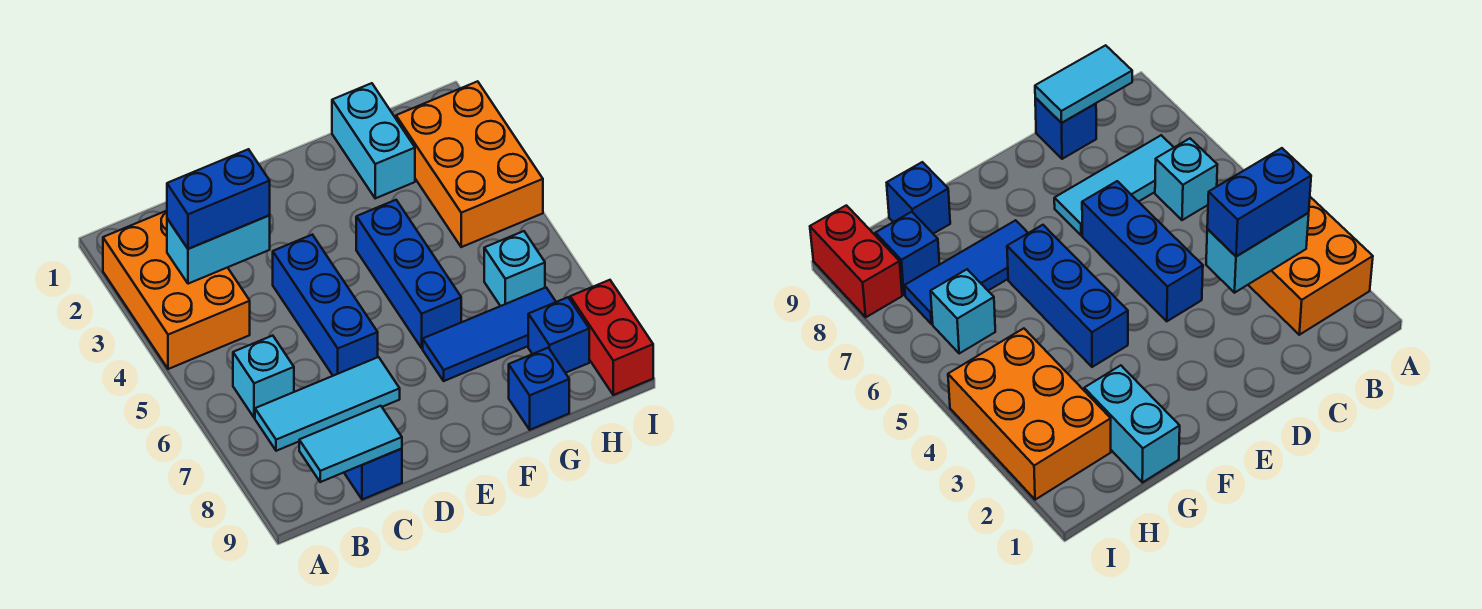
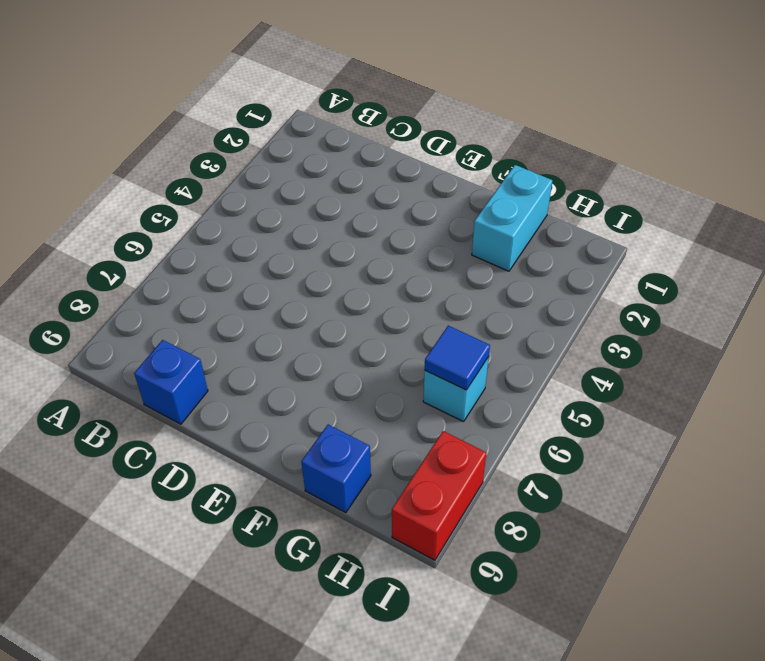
blue 1x1 tile [425,326,490,390] -> none
none -> orange 2x3 brick [103,211,250,369]
none -> cyan 1x1 brick [233,336,294,418]
none -> cyan 1x3 tile [255,357,400,451]

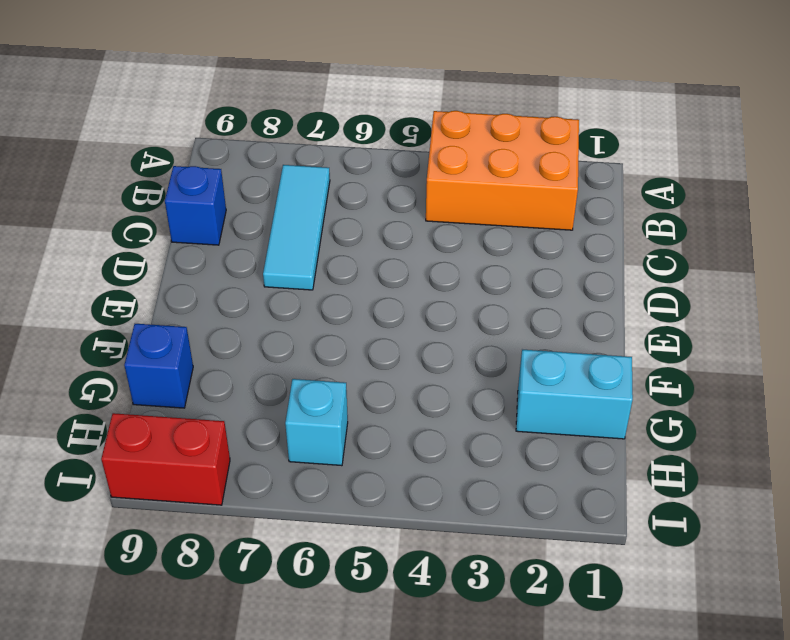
none -> cyan 1x1 brick [233,336,294,418]
none -> blue 1x3 brick [273,235,378,376]
none -> blue 1x3 brick [356,200,461,348]

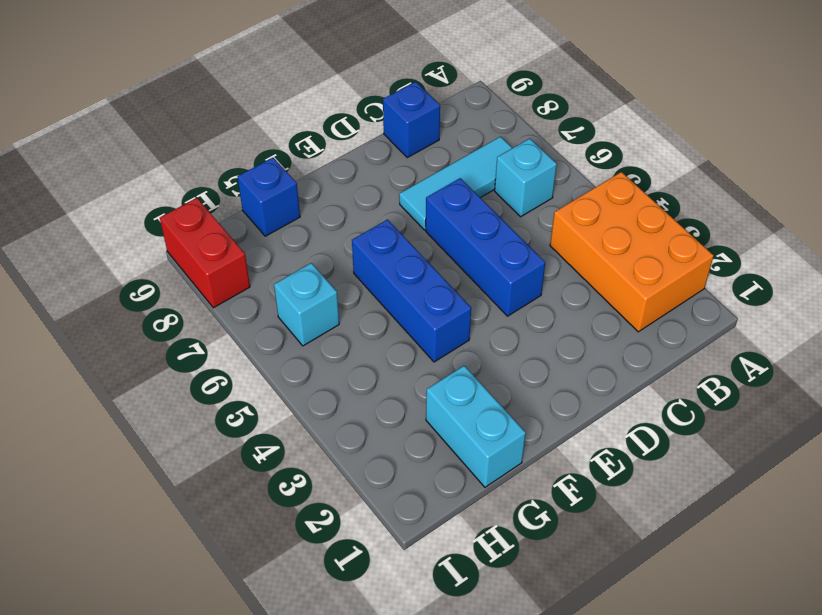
none -> blue 1x3 tile [423,288,556,381]
none -> orange 2x3 brick [396,81,543,247]
none -> blue 1x1 brick [528,297,589,373]

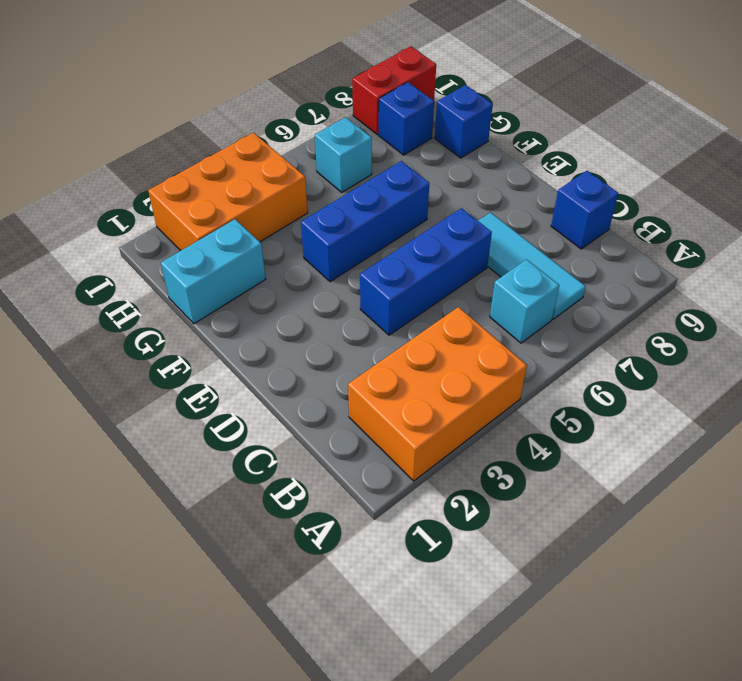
none -> blue 1x3 tile [423,288,556,381]
none -> cyan 1x2 brick [167,216,270,284]
none -> cyan 1x2 tile [299,406,402,482]

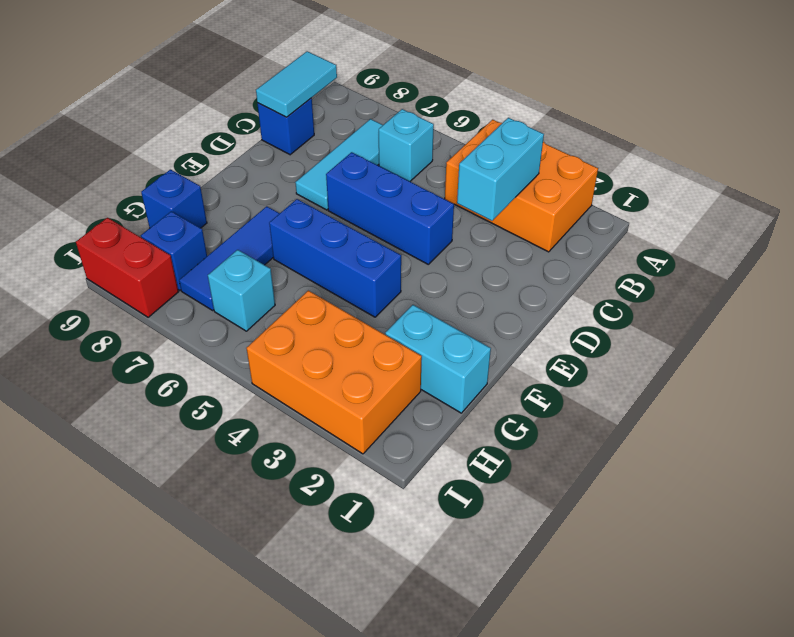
none -> blue 1x2 brick [167,149,270,249]

